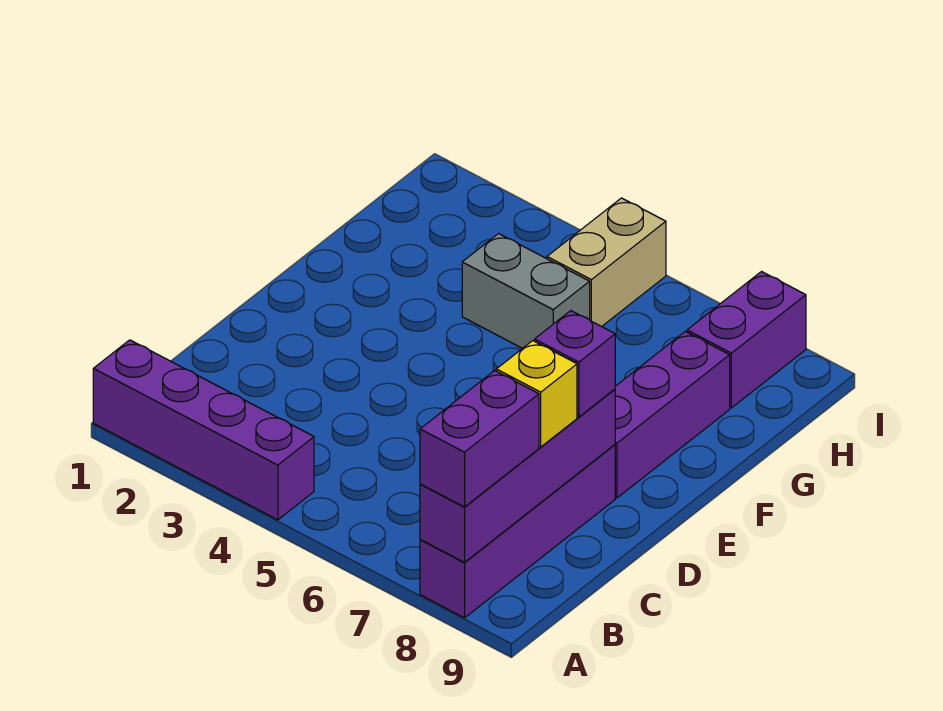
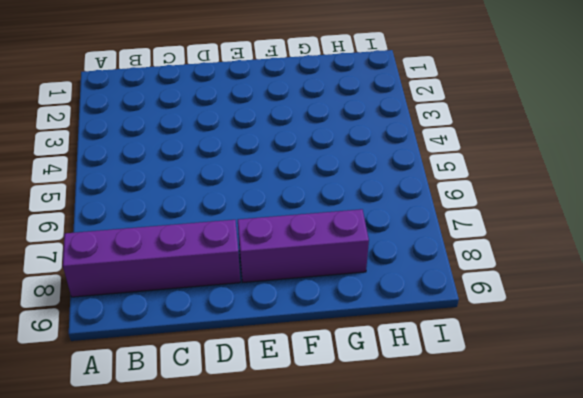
none -> purple 1x4 brick [93,340,314,520]
none -> grey 1x2 brick [462,234,590,348]

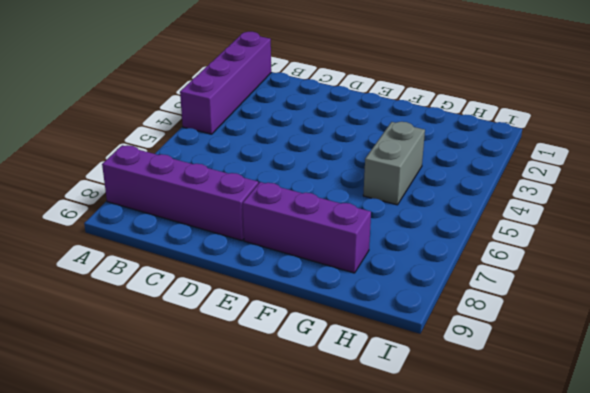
none -> tan 1x2 brick [547,198,666,327]
none -> purple 1x2 brick [687,272,806,408]

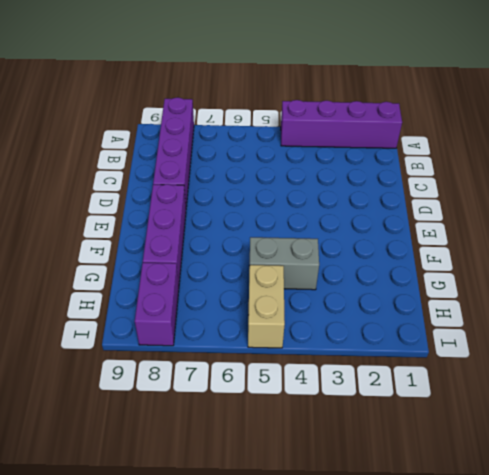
none -> purple 1x4 brick [420,389,615,562]
none -> purple 1x2 brick [420,371,539,507]

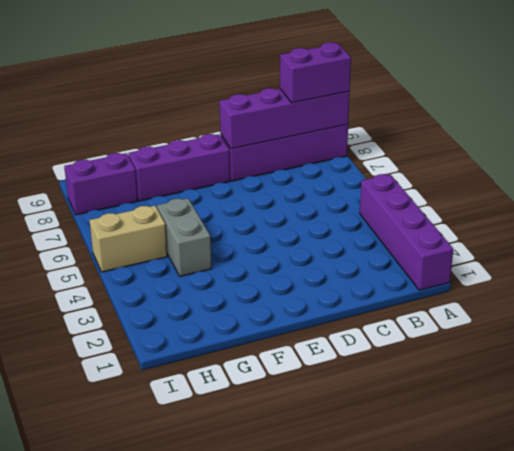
none -> yellow 1x1 brick [496,341,577,447]
none -> purple 1x1 brick [535,311,615,417]

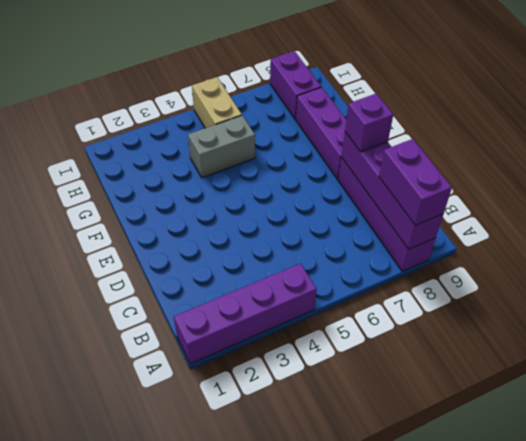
none -> yellow 1x1 brick [496,341,577,447]

